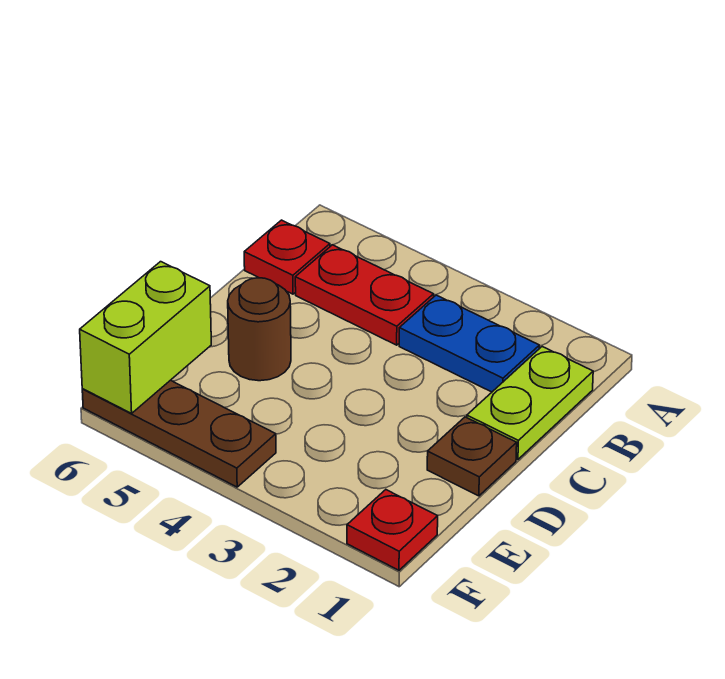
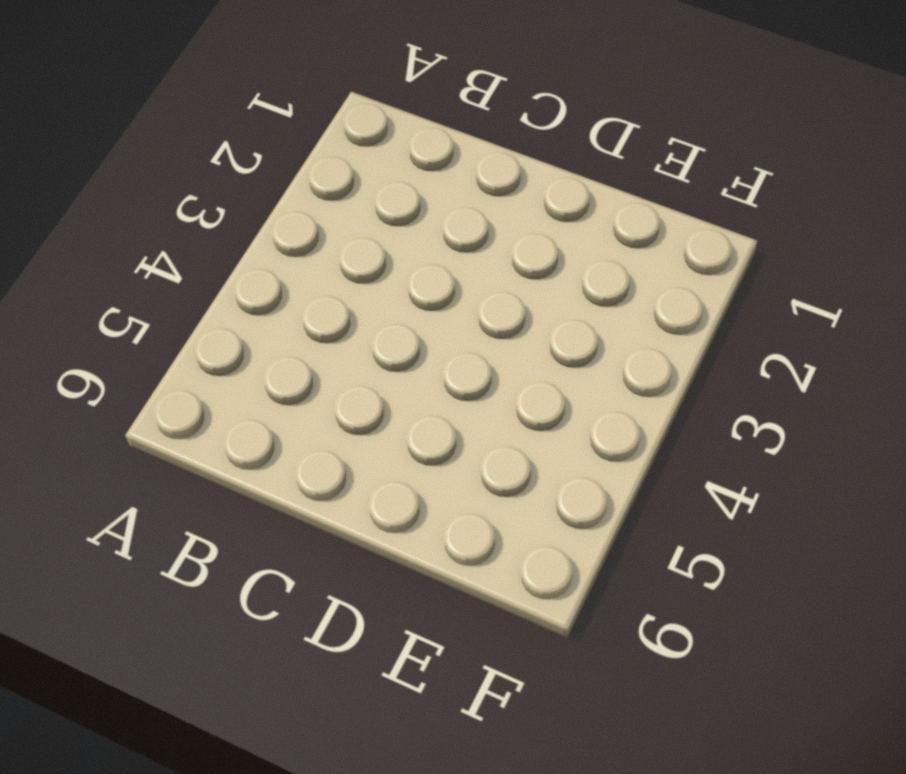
none -> lime 1x2 plate [467,347,593,460]
none -> blue 1x2 plate [399,295,539,392]

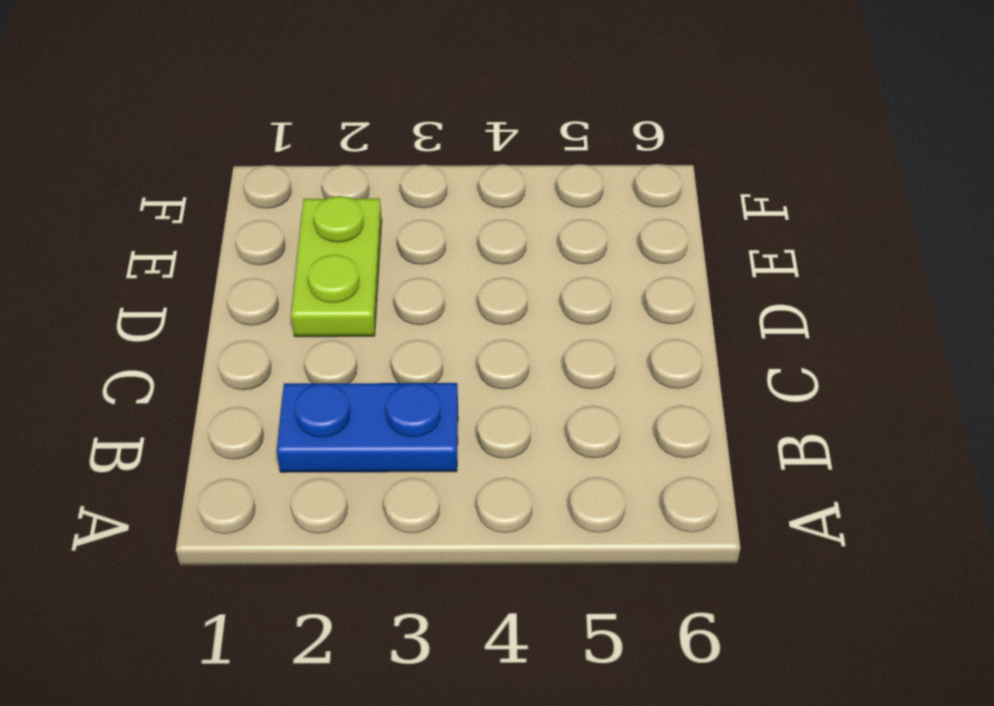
lime 1x2 plate [291,196,382,337] -> lime 1x2 plate moved to [467,347,593,460]
none -> red 1x2 plate [295,245,434,345]
none -> red 1x1 plate [244,220,330,294]

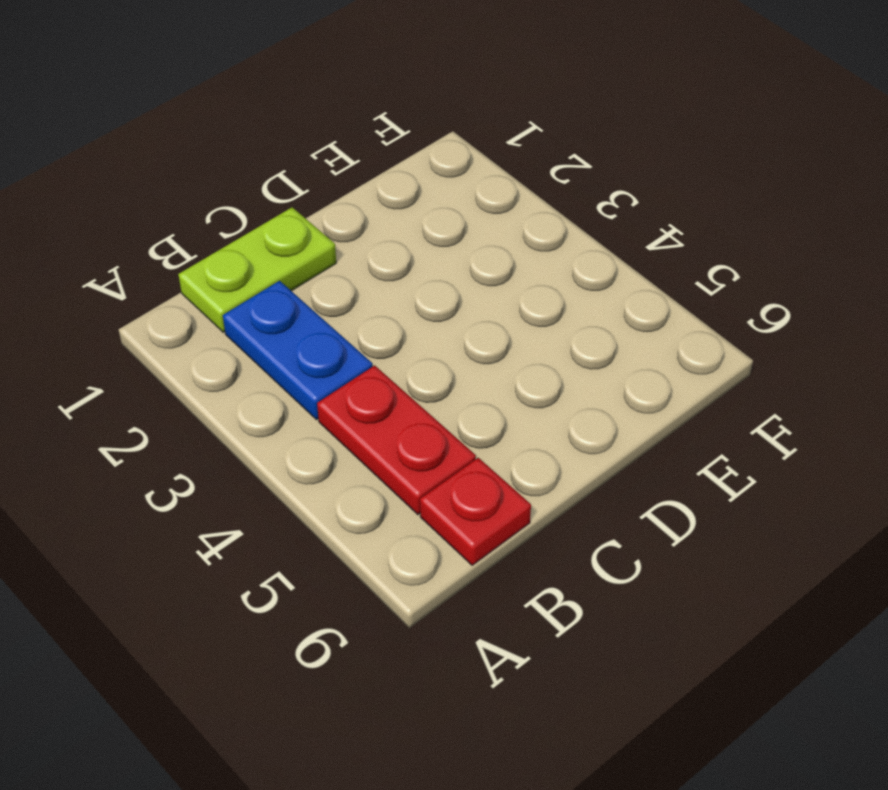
none -> brown 1x1 plate [427,417,517,496]
none -> brown 1x1 round brick [228,278,291,381]

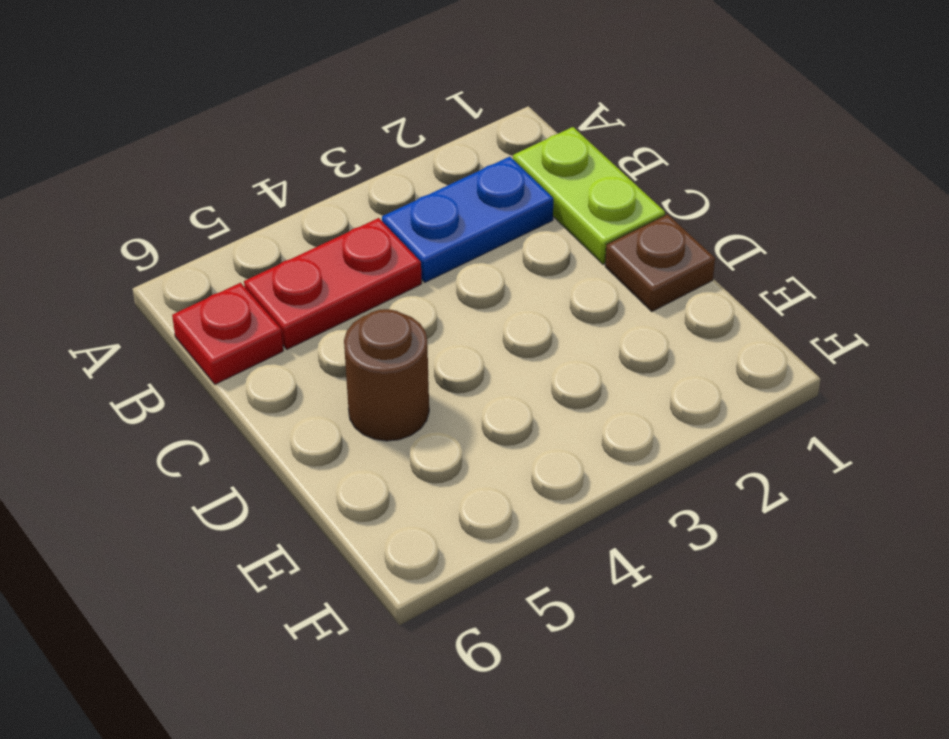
none -> red 1x1 plate [347,490,438,570]
none -> brown 1x3 plate [82,380,276,487]

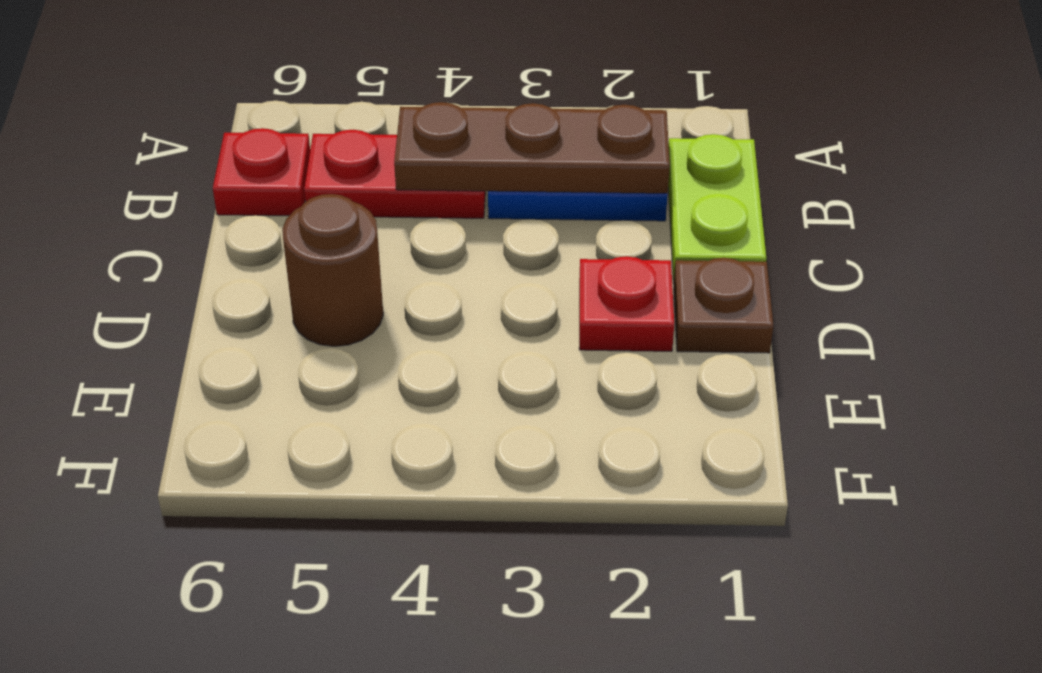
brown 1x3 plate [394,102,670,193] -> brown 1x3 plate moved to [82,380,276,487]
red 1x1 plate [579,256,674,351] -> red 1x1 plate moved to [347,490,438,570]
none -> lime 1x2 brick [80,262,211,413]

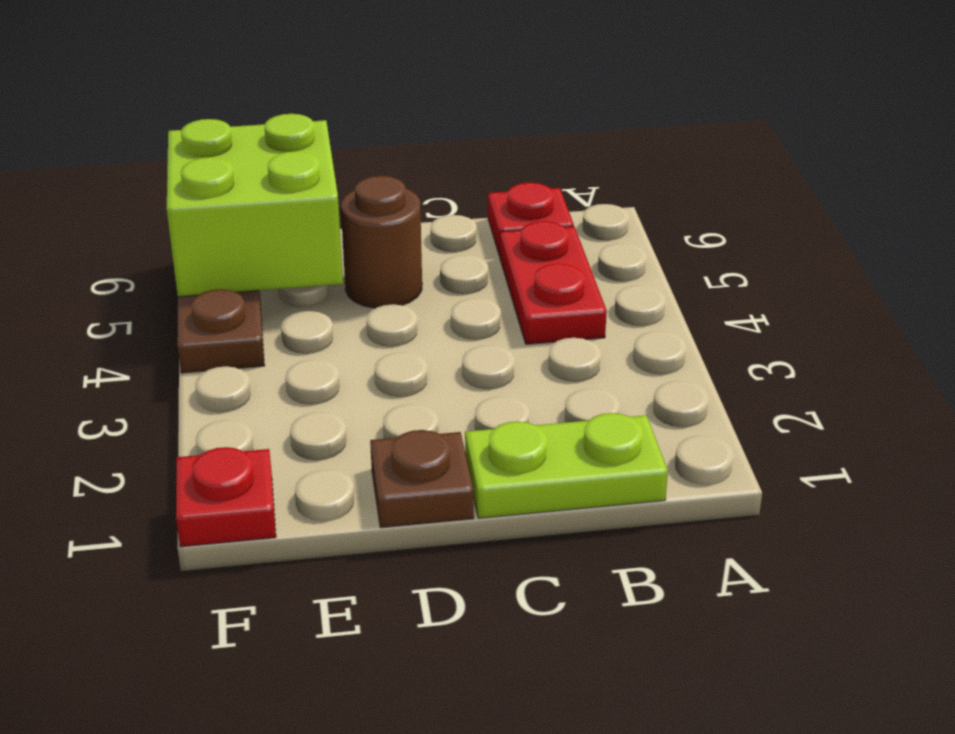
lime 2x2 brick [167,114,343,297] -> lime 1x2 brick [80,262,211,413]
none -> blue 1x2 plate [399,295,539,392]

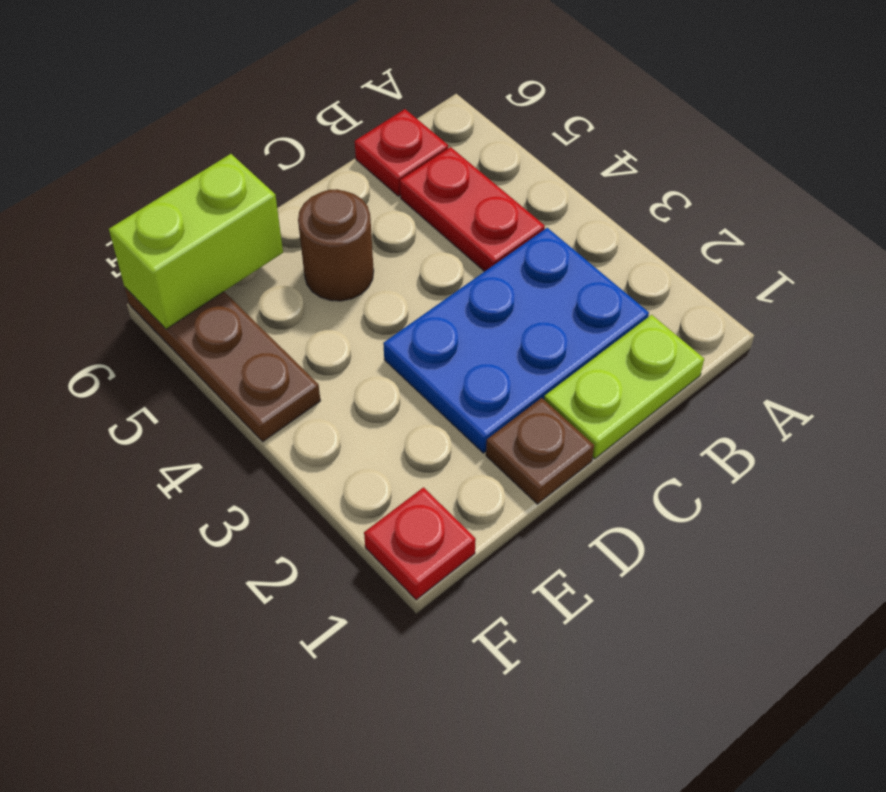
blue 2x3 plate [383,228,649,453] -> blue 1x2 plate [399,295,539,392]

